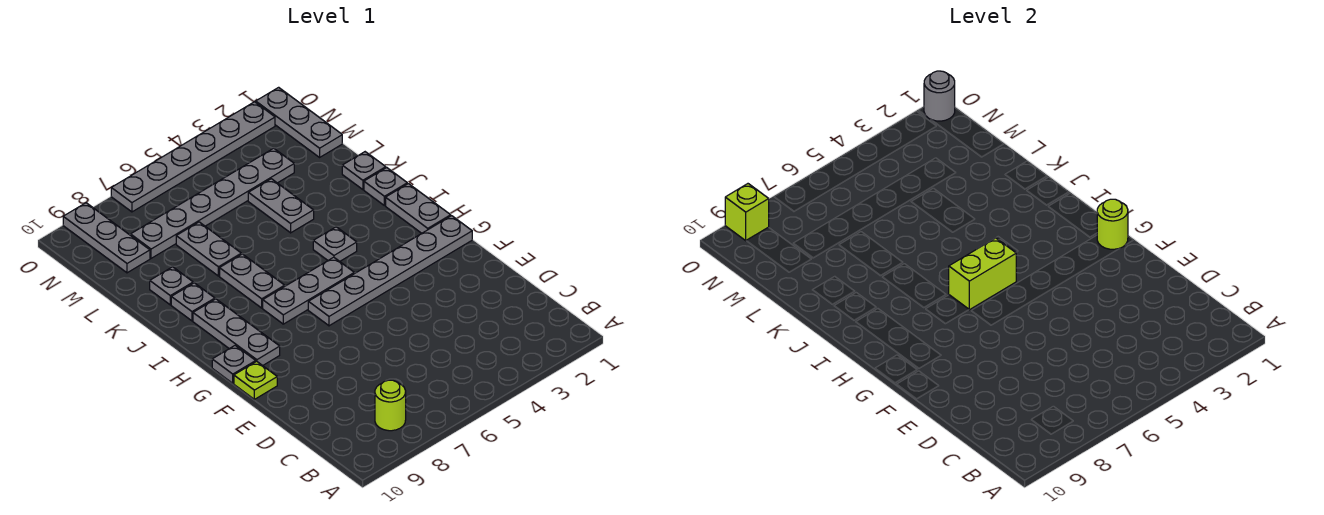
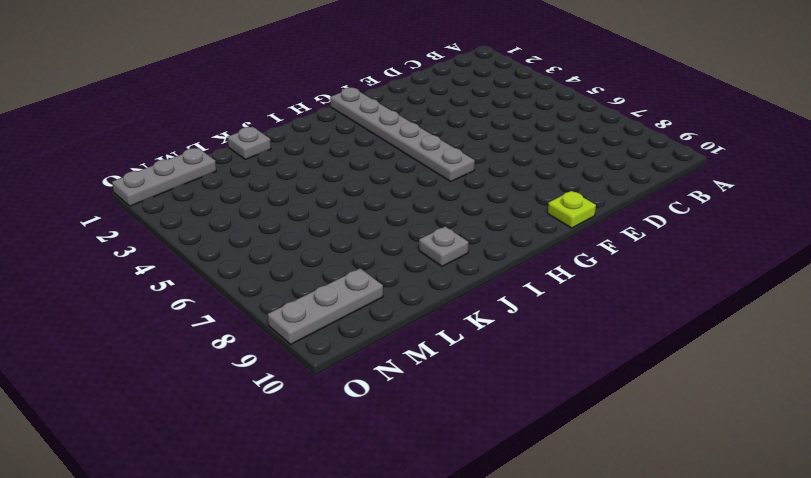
none -> lime 1x1 round brick [375,380,406,431]
none -> grey 1x3 plate [193,299,280,366]
none -> grey 1x1 plate [212,346,256,383]

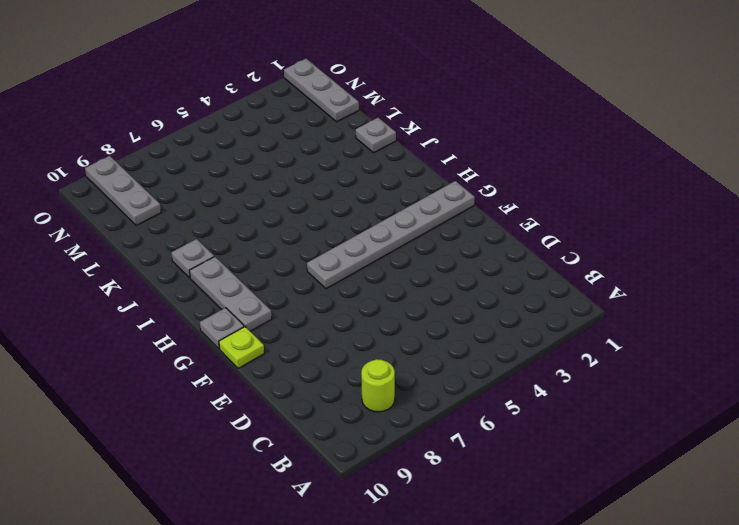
none -> grey 1x2 plate [386,184,451,233]
none -> grey 1x3 plate [263,257,354,324]
none -> grey 1x1 plate [313,227,357,261]

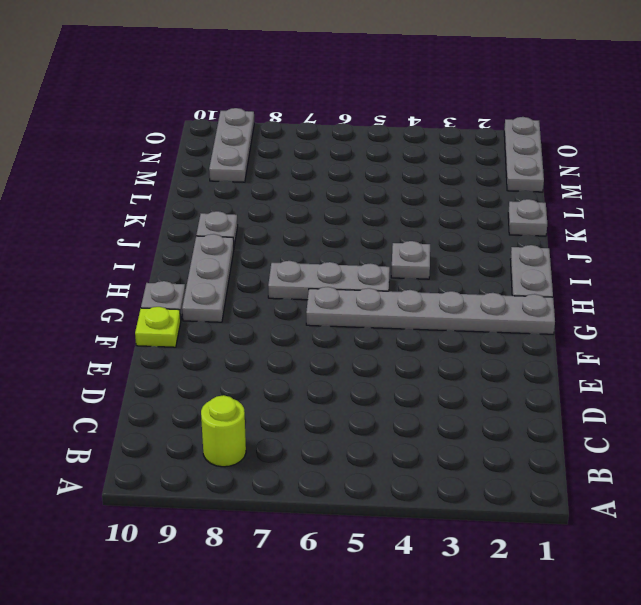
none -> grey 1x2 plate [220,254,285,308]
none -> grey 1x1 plate [364,168,407,206]
none -> grey 1x2 plate [248,179,314,233]

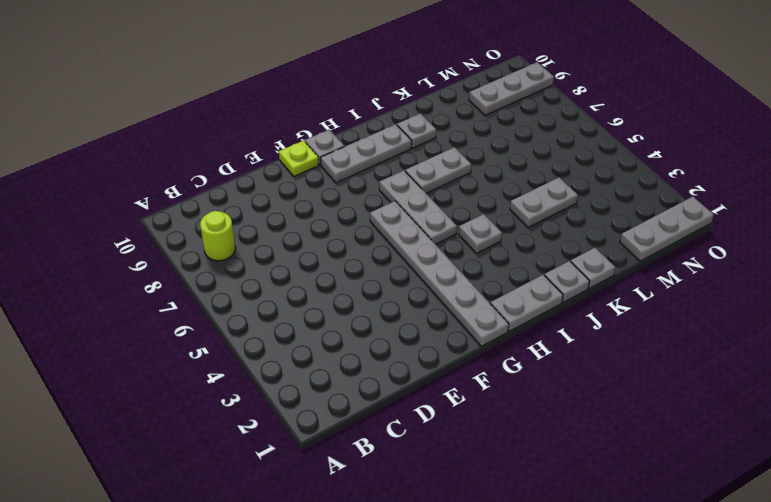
none -> grey 1x2 plate [176,222,241,276]
none -> grey 1x1 plate [150,267,193,305]
none -> grey 1x6 plate [131,148,294,258]

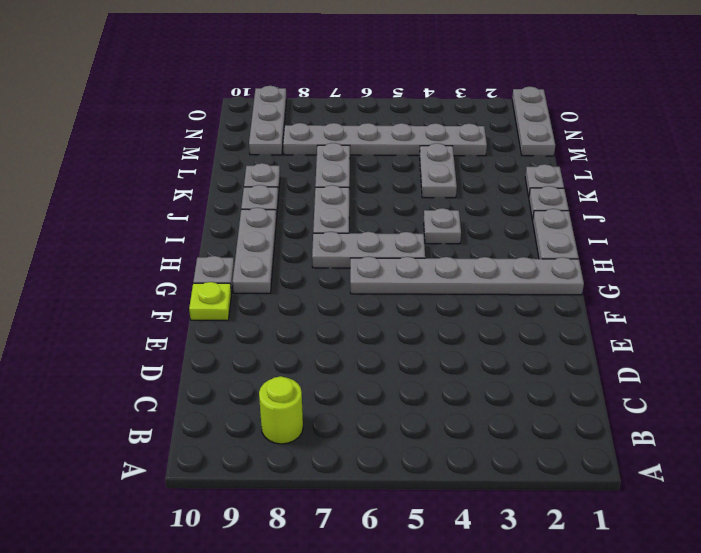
none -> grey 1x6 plate [111,102,275,212]
none -> lime 1x1 round brick [1097,199,1128,249]
none -> lime 1x2 brick [949,238,1016,310]

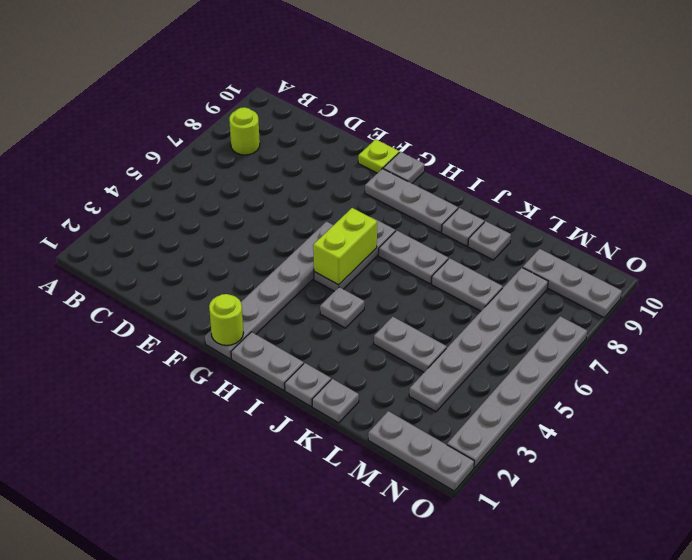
none -> grey 1x1 round brick [924,71,955,121]
none -> lime 1x1 brick [725,184,769,241]

